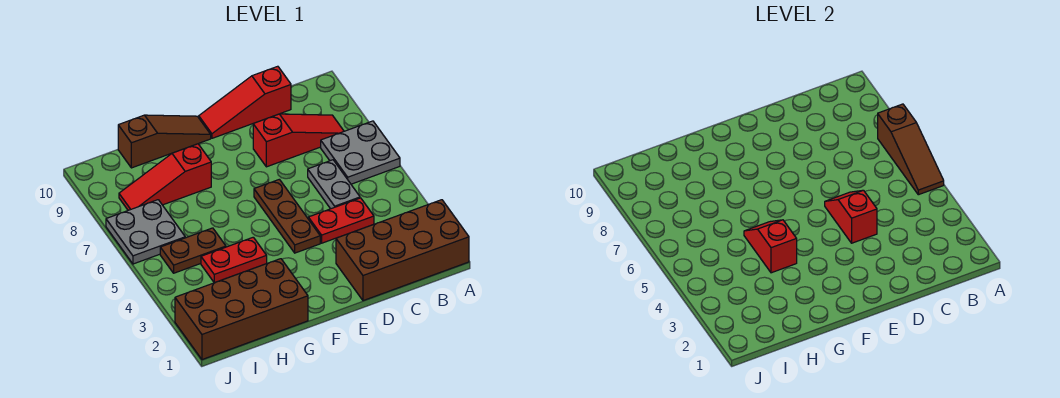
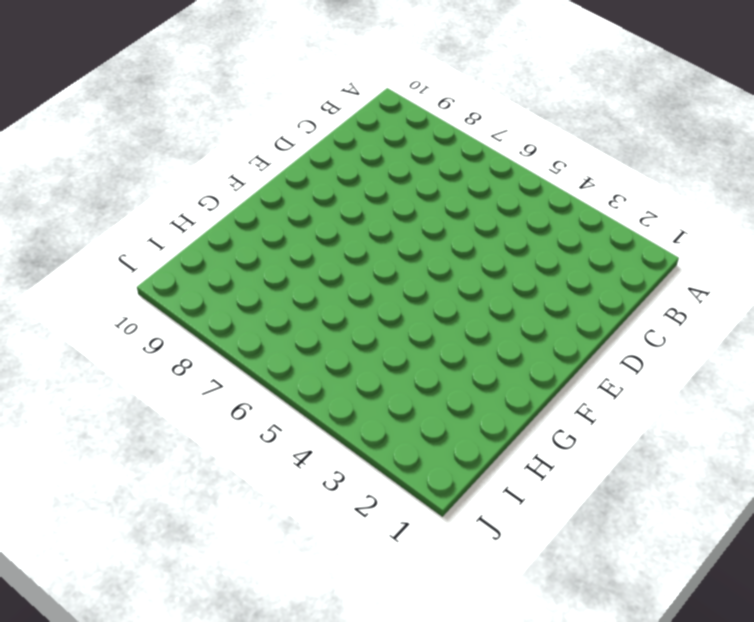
none -> brown 2x4 brick [336,200,469,301]
none -> grey 2x2 plate [321,121,400,184]
none -> red 1x3 slope [253,114,344,167]

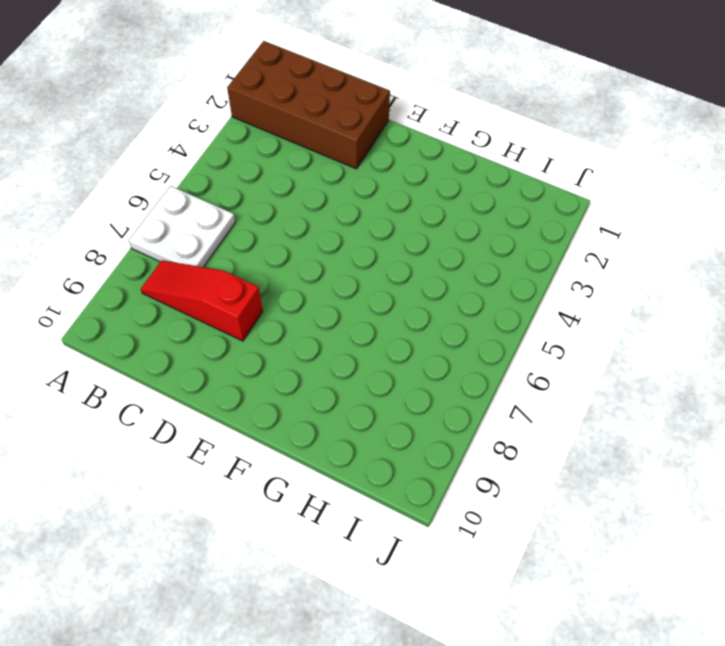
white 2x2 plate [129,186,235,267] -> grey 2x2 plate [321,121,400,184]
none -> red 1x2 plate [308,198,374,243]
none -> grey 1x2 plate [308,160,360,209]
none -> red 1x3 slope [199,66,291,138]

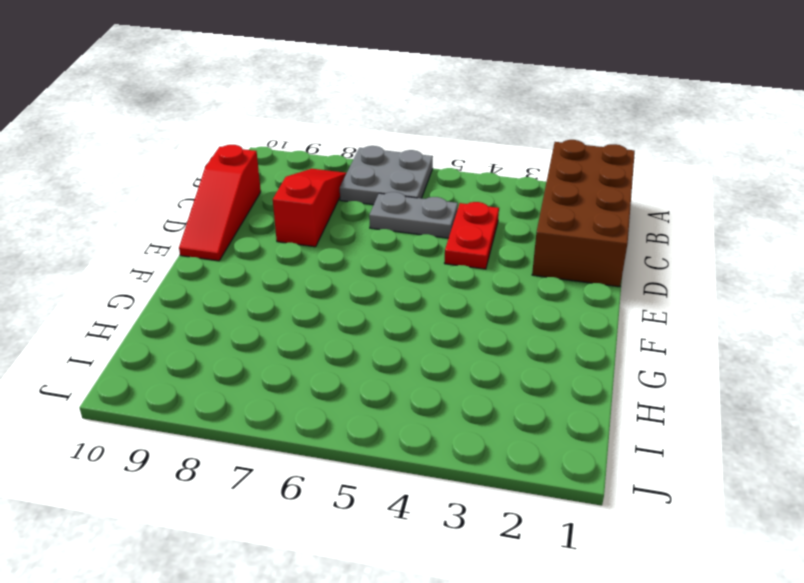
none -> brown 1x3 plate [254,179,320,253]
none -> brown 1x3 slope [118,115,211,168]
none -> brown 2x4 brick [175,259,308,360]

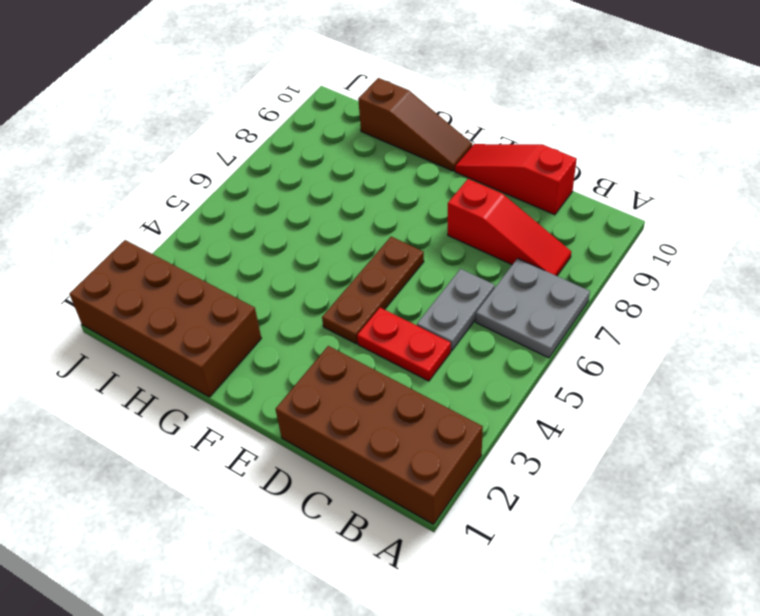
none -> red 1x2 plate [201,237,267,283]
none -> red 1x3 slope [119,144,211,210]
none -> brown 1x2 plate [160,228,226,273]

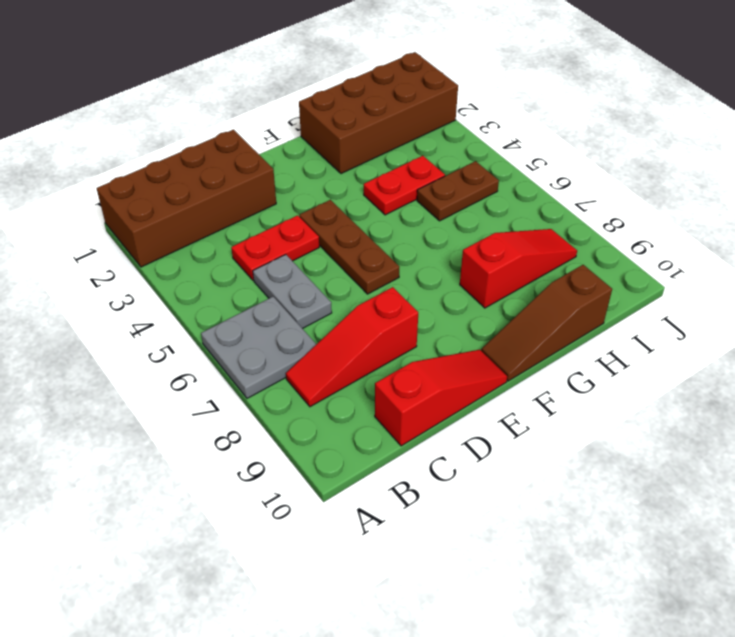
none -> grey 2x2 plate [106,200,185,264]
none -> brown 1x3 slope [878,104,944,195]
none -> red 1x2 slope [825,190,877,243]

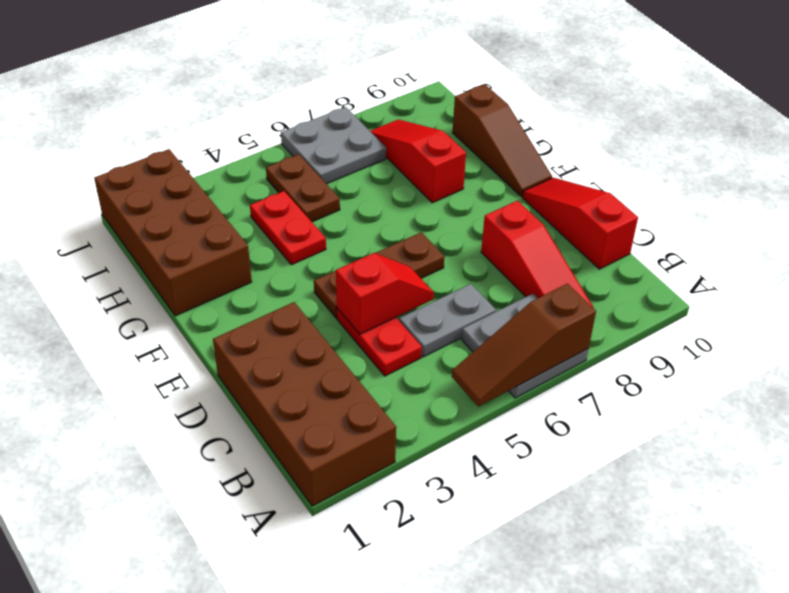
none -> red 1x2 slope [744,220,797,273]

